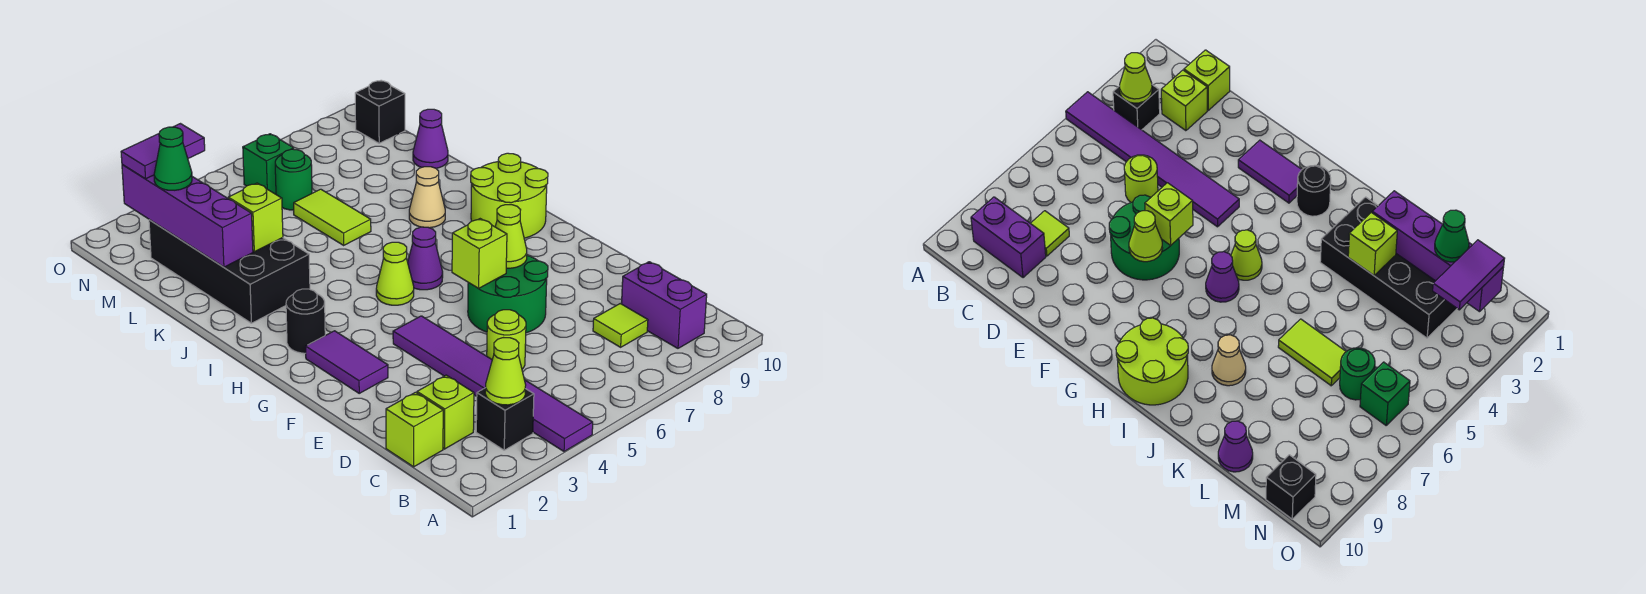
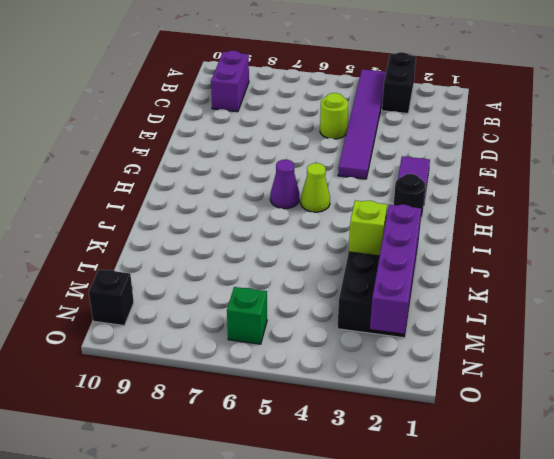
black 1x2 brick [382,52,416,114] -> black 1x1 brick [476,388,534,450]
none -> lime 1x1 brick [386,392,443,467]
none -> lime 1x1 brick [417,375,474,449]
none -> lime 1x1 tile [593,304,648,347]

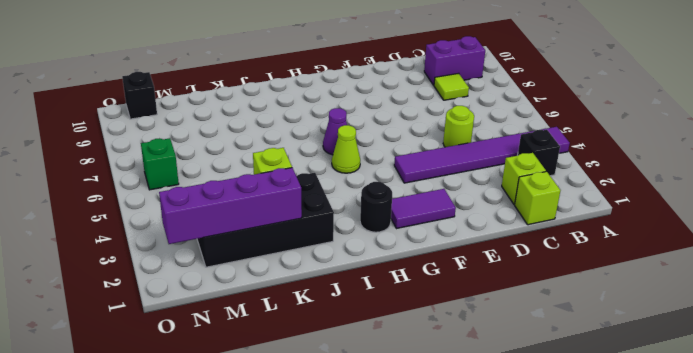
none -> green 2x2 round brick [468,255,548,333]
none -> lime 2x2 round brick [471,153,548,238]
none -> tan 1x1 cone [409,167,445,228]

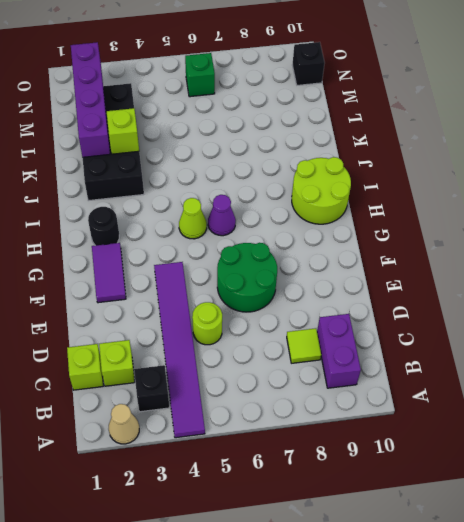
tan 1x1 cone [109,404,139,444] -> tan 1x1 cone moved to [409,167,445,228]
none -> lime 1x2 tile [294,189,371,245]
none -> purple 1x1 cone [413,109,448,168]
none -> green 1x1 round brick [275,149,312,210]

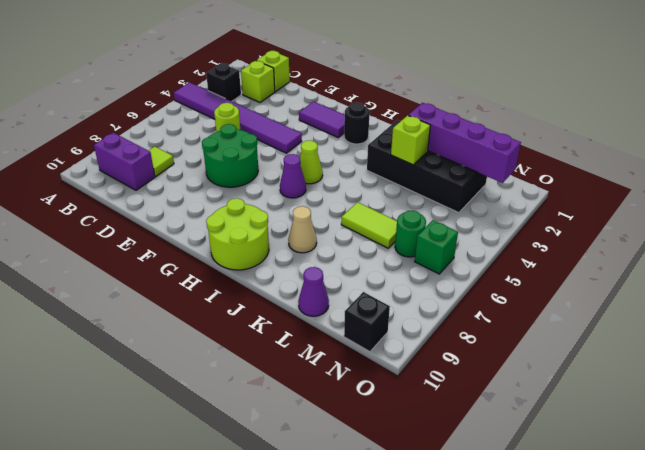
none -> lime 1x1 cone [485,338,526,405]
none -> lime 1x1 brick [452,219,507,289]
none -> lime 1x1 cone [495,205,527,268]

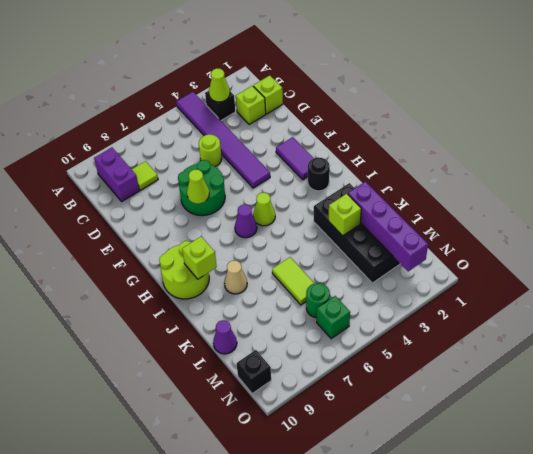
lime 1x1 brick [182,237,217,279] -> lime 1x1 brick moved to [452,219,507,289]
none -> green 1x1 cone [154,127,192,190]
none -> purple 1x2 tile [121,124,205,179]

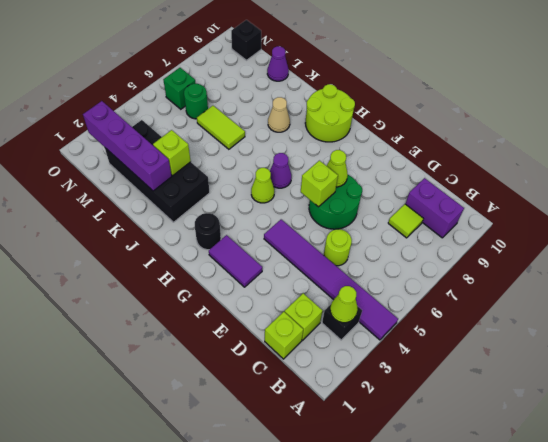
none -> green 1x1 cone [154,127,192,190]
none -> purple 1x2 tile [121,124,205,179]

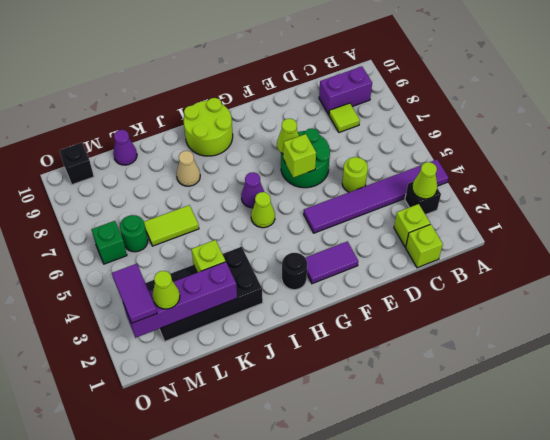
lime 1x1 cone [152,271,180,309] -> green 1x1 cone [154,127,192,190]

